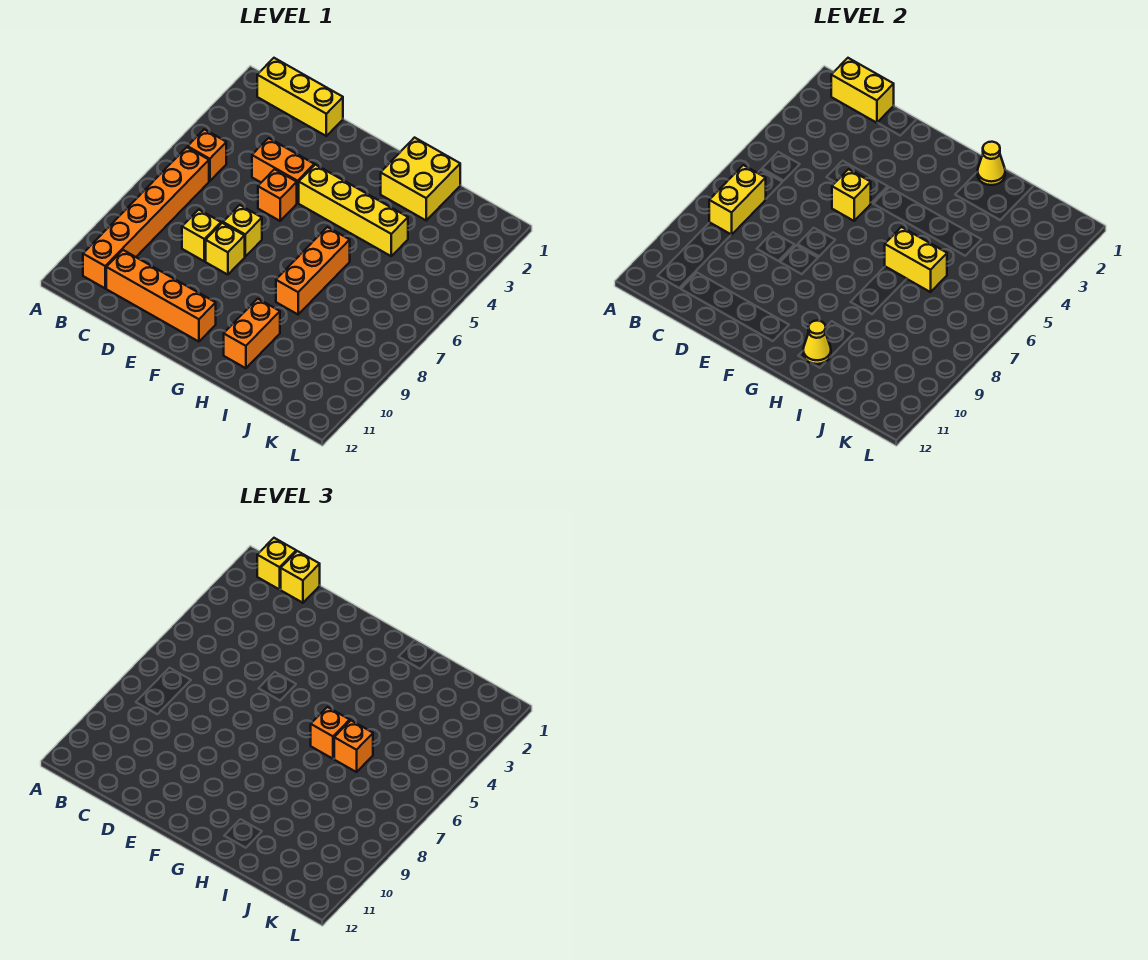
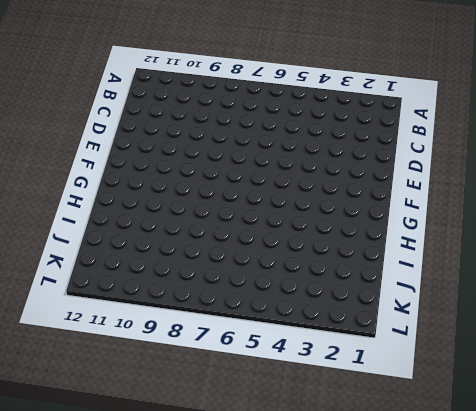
none -> yellow 1x3 brick [257,58,343,136]
none -> orange 1x1 brick [188,129,226,181]
none -> orange 1x6 brick [83,147,209,288]

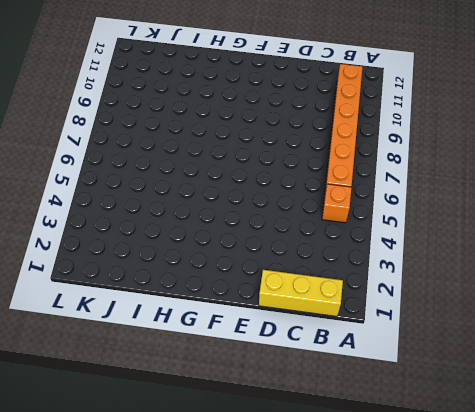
none -> orange 1x4 brick [106,250,216,342]
none -> orange 1x2 brick [252,138,314,203]
none -> yellow 1x1 brick [182,210,221,261]

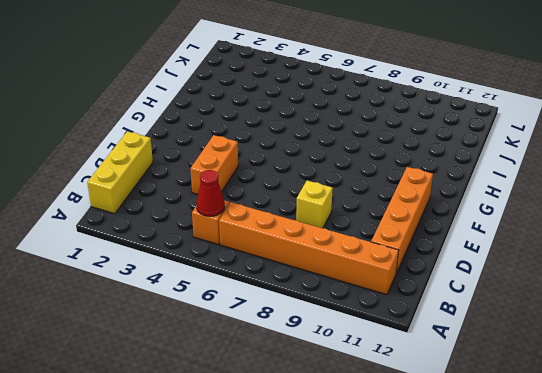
red 1x1 cone [196,170,225,217] -> none
none -> orange 1x1 brick [258,169,297,221]
none -> yellow 1x1 brick [223,205,262,257]
none -> yellow 1x1 brick [206,223,245,275]

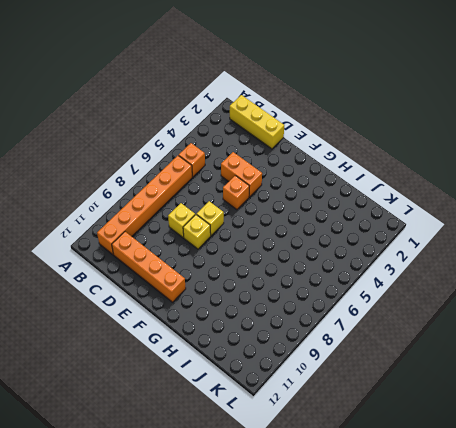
none -> yellow 1x4 brick [299,165,408,256]
none -> yellow 2x2 brick [381,138,460,220]
none -> orange 1x3 brick [276,227,350,314]

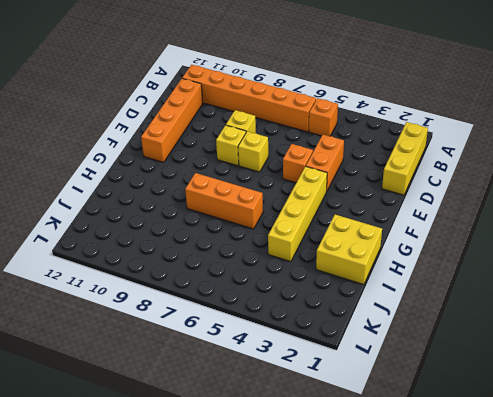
none -> orange 1x2 brick [224,299,280,368]
none -> yellow 1x2 brick [831,58,894,123]
none -> yellow 1x2 brick [709,165,766,235]

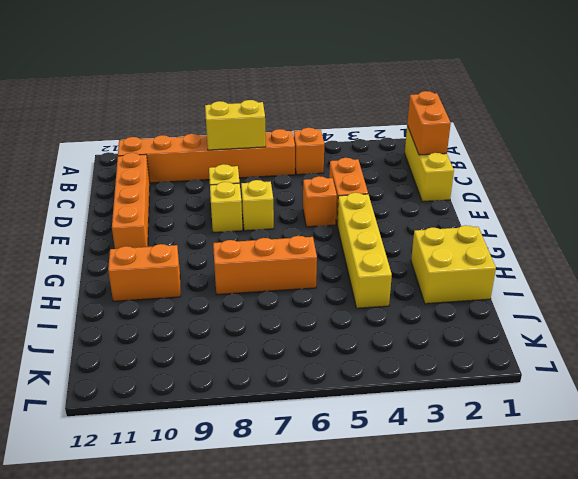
orange 1x2 brick [407,91,451,155] -> yellow 1x2 brick [831,58,894,123]
none -> yellow 1x1 brick [832,169,871,221]
none -> yellow 1x1 cone [977,142,1005,185]
none -> yellow 1x2 brick [885,227,947,292]

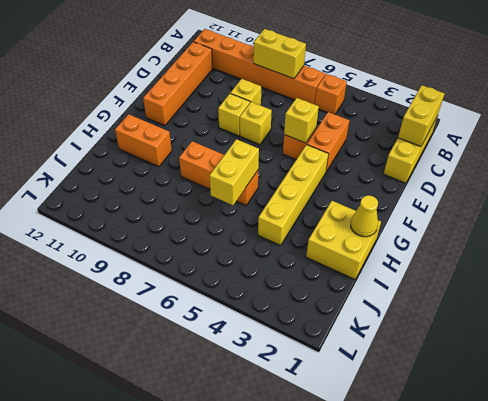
none -> yellow 1x1 cone [803,321,831,364]
none -> yellow 1x1 brick [257,538,296,589]
none -> yellow 1x1 brick [281,551,320,603]

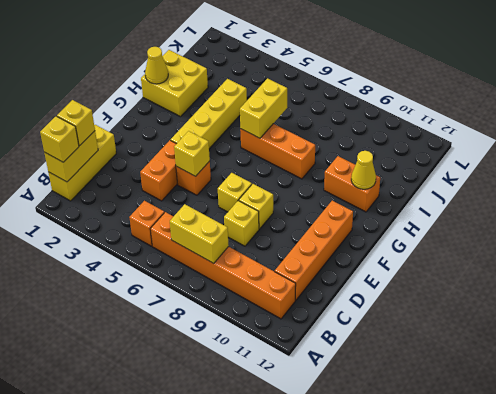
none -> orange 1x1 brick [311,707,350,759]
none -> orange 1x1 brick [334,721,373,772]

